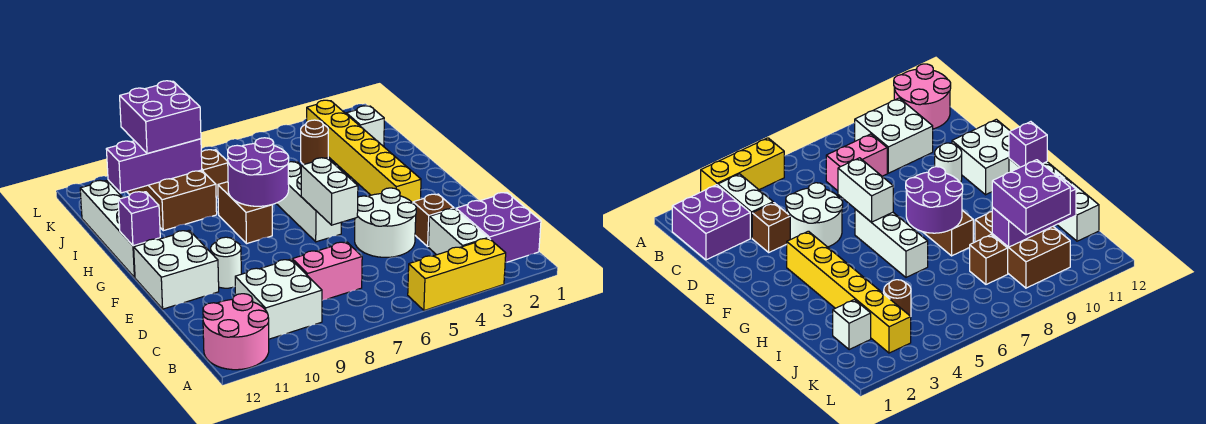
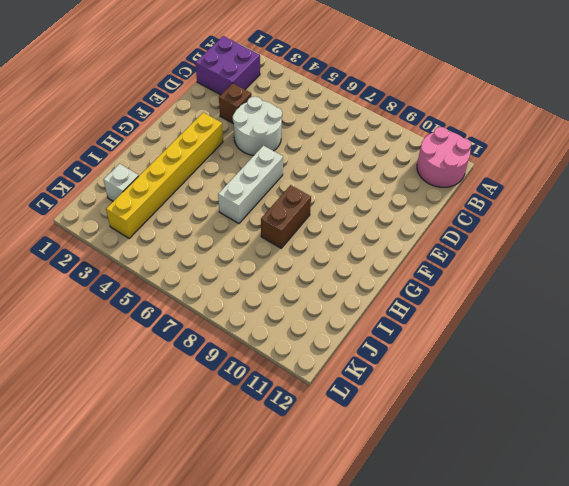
none -> yellow 1x3 brick [408,238,506,310]
none -> white 1x2 brick [428,209,488,255]
none -> white 2x2 brick [235,259,322,339]

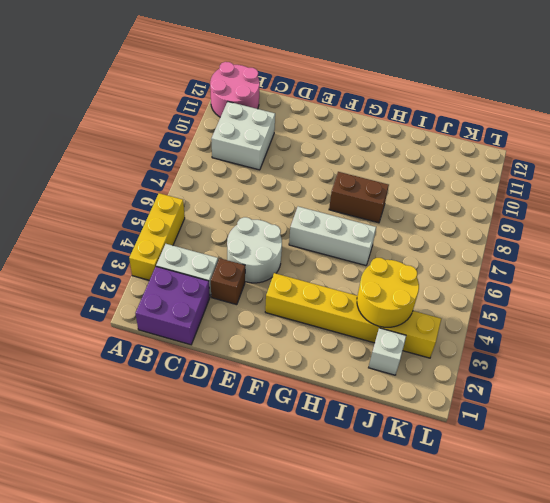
yellow 2x2 round brick [357,258,419,327] -> none
none -> pink 1x2 brick [292,242,362,300]
none -> white 1x1 round brick [211,237,241,288]
none -> white 2x2 brick [134,230,219,309]

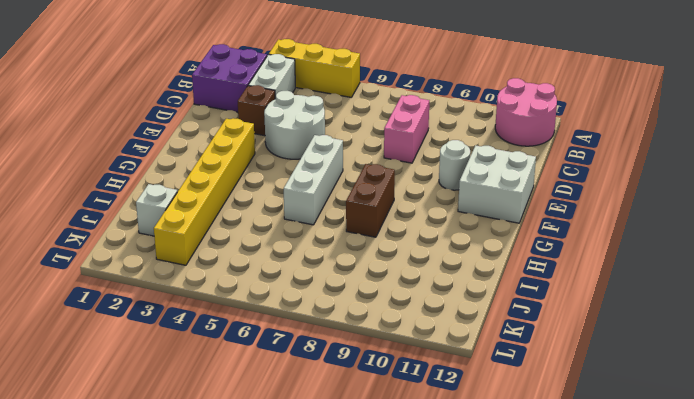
pink 1x2 brick [384,95,429,163] -> pink 1x2 brick turned to [292,242,362,300]
none -> white 2x2 brick [235,259,322,339]
none -> white 1x4 brick [80,180,160,278]
none -> brown 2x3 brick [127,170,217,231]

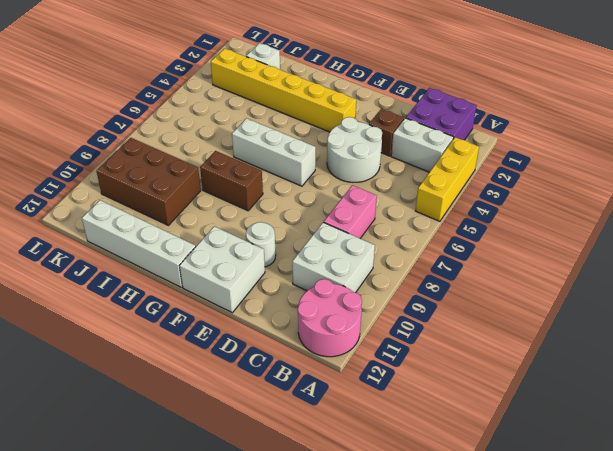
none -> brown 1x1 round brick [301,120,328,165]
none -> brown 1x1 brick [201,150,228,196]
none -> white 1x2 brick [301,158,358,225]

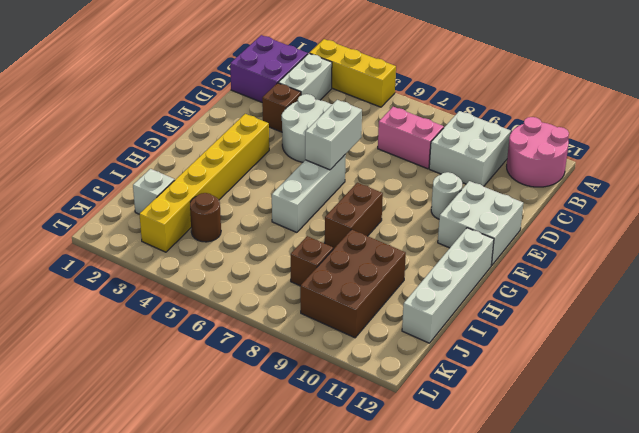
none -> purple 2x2 round brick [228,138,289,206]
none -> purple 1x1 brick [118,192,160,246]
none -> purple 1x3 brick [106,139,202,193]

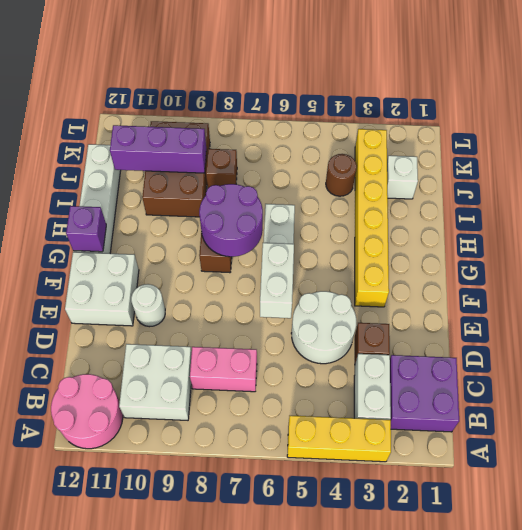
none -> purple 2x2 brick [120,81,201,154]

